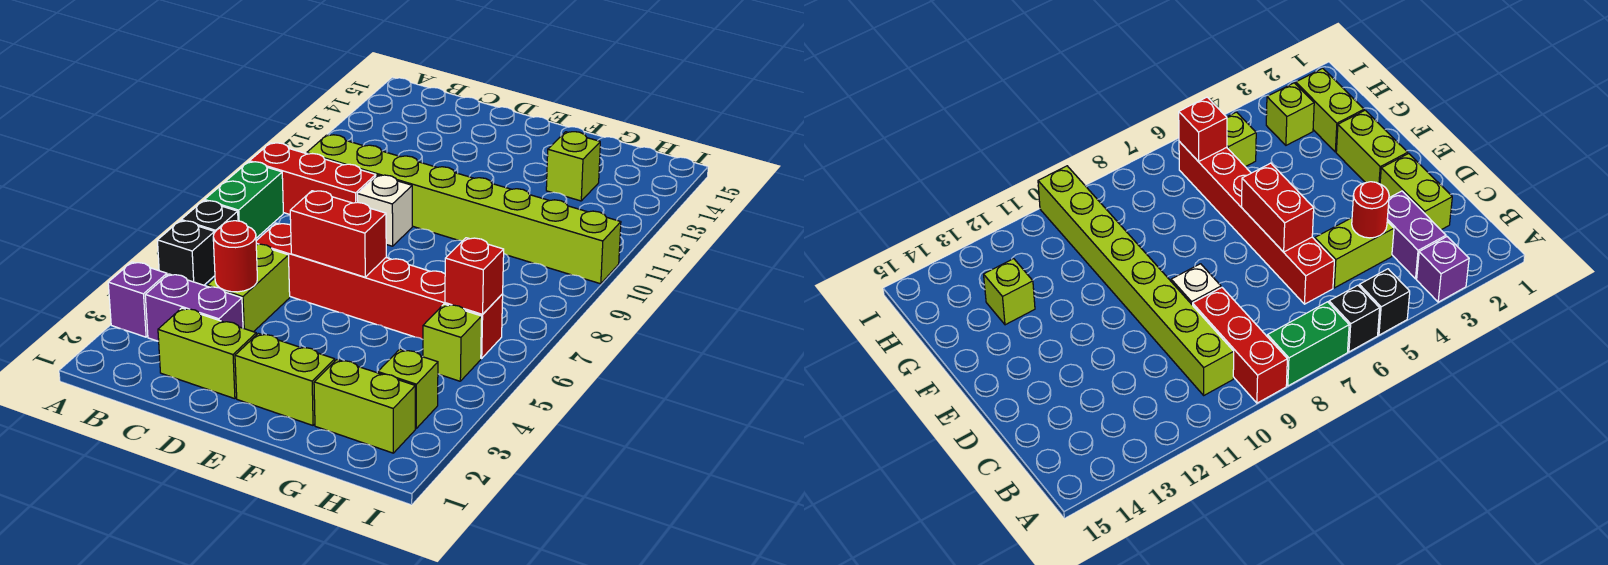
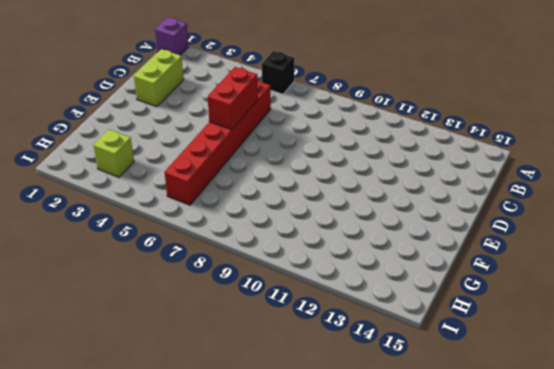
purple 1x1 brick [155,17,189,55] -> purple 1x1 brick moved to [108,262,167,337]
none -> black 1x1 brick [157,221,215,285]
none -> green 1x2 brick [205,162,283,238]
none -> red 1x3 brick [250,143,376,214]

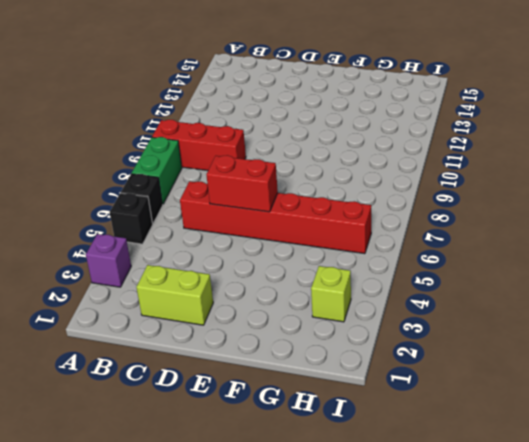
none -> purple 1x2 brick [145,274,243,341]
none -> lime 1x8 brick [307,135,621,284]
none -> lime 1x2 brick [207,244,290,332]

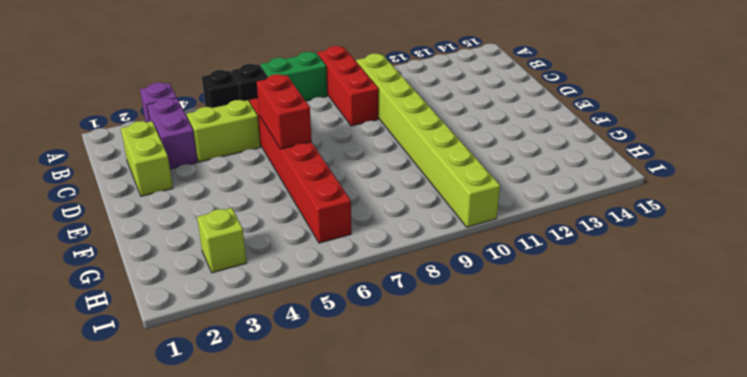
none -> white 1x1 brick [357,175,412,246]
none -> lime 1x2 brick [235,333,335,425]
none -> lime 1x2 brick [314,360,415,453]

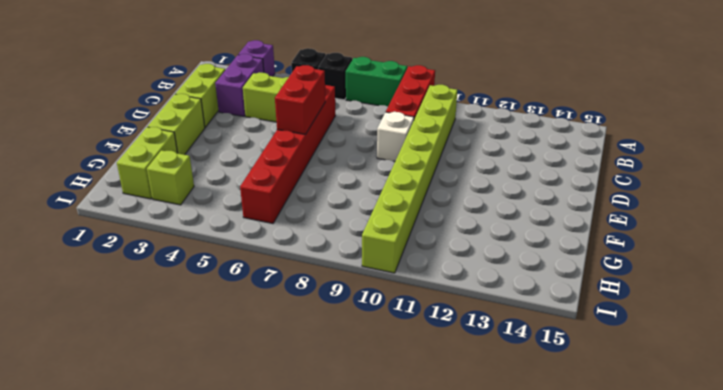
none -> lime 1x1 brick [546,132,600,201]
none -> lime 1x1 brick [423,304,482,381]
none -> red 1x1 round brick [213,221,257,292]

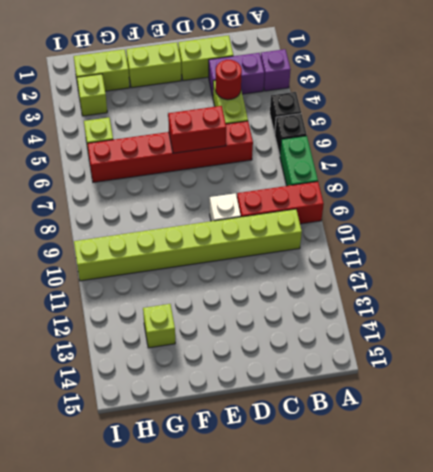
none -> red 1x1 brick [445,238,504,314]

